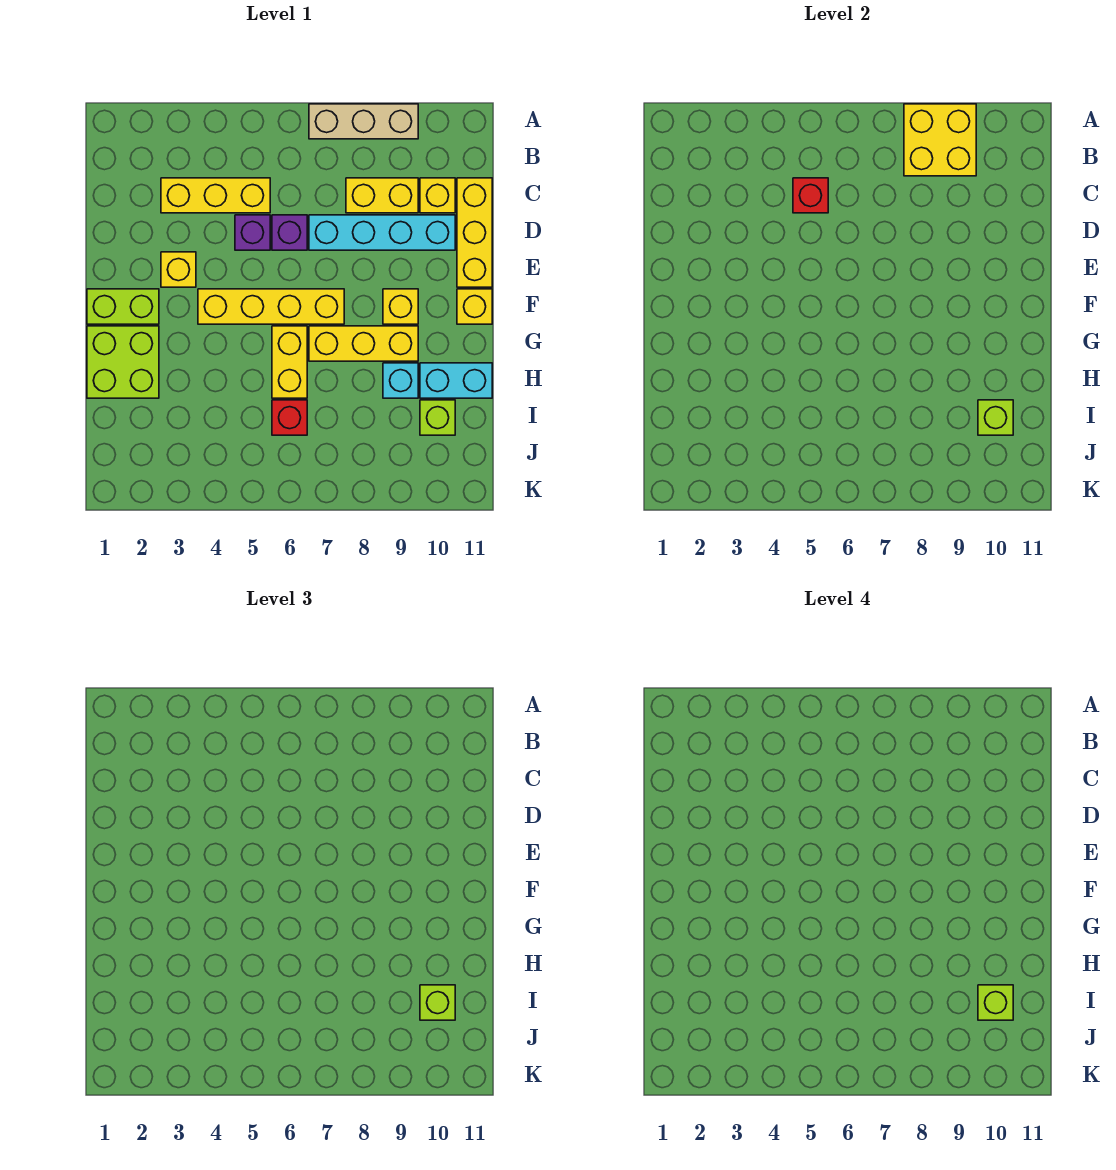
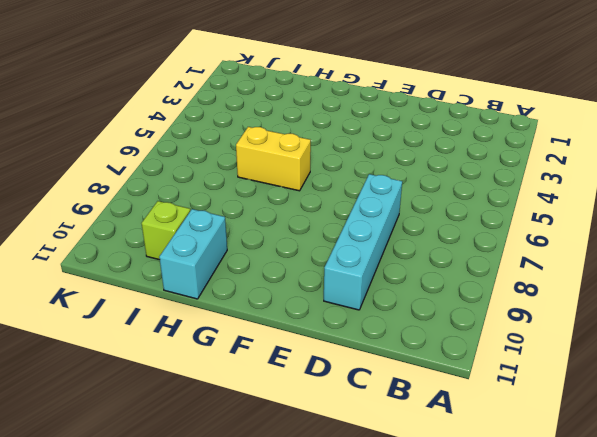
none -> tan 1x3 brick [309,104,418,139]
none -> yellow 1x3 brick [161,178,270,213]
none -> yellow 1x2 brick [346,178,418,213]

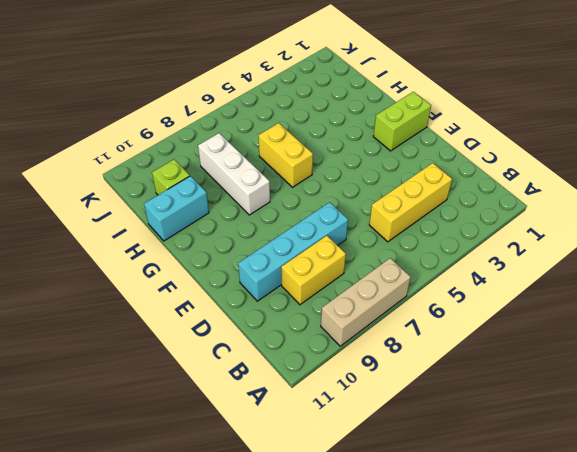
white 1x3 brick [198,133,270,215] -> yellow 1x3 brick [309,326,418,361]
none -> yellow 1x1 brick [420,178,455,213]
none -> yellow 1x3 brick [457,178,492,287]
none -> purple 1x1 brick [235,215,270,250]

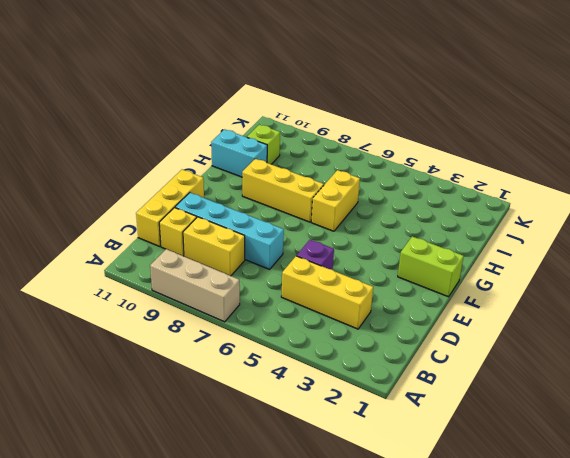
none -> purple 1x1 brick [272,215,307,250]
none -> yellow 1x1 brick [161,252,196,287]
none -> yellow 1x4 brick [198,289,344,324]

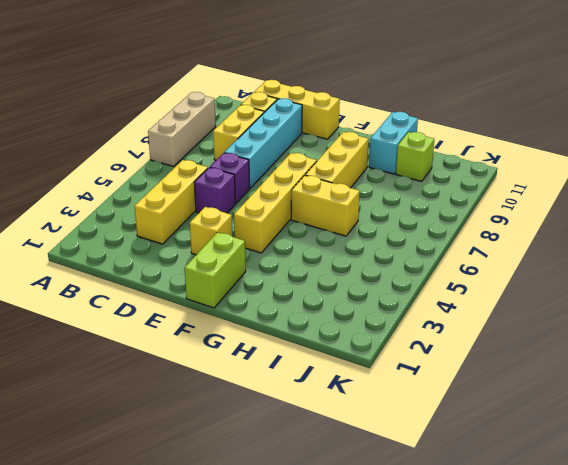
none -> yellow 1x1 brick [383,289,418,324]
none -> yellow 1x1 brick [457,289,492,324]
none -> lime 2x2 brick [87,326,159,398]

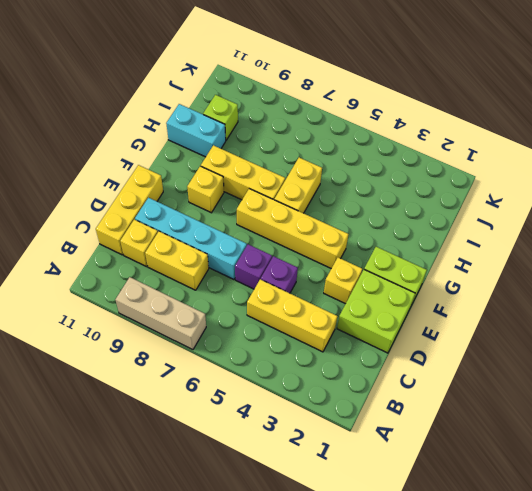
lime 2x2 brick [337,270,415,353] -> lime 2x2 brick moved to [87,326,159,398]
none -> yellow 1x1 brick [457,289,492,324]
none -> cyan 1x1 brick [383,363,418,398]
none -> red 1x1 brick [272,400,307,435]

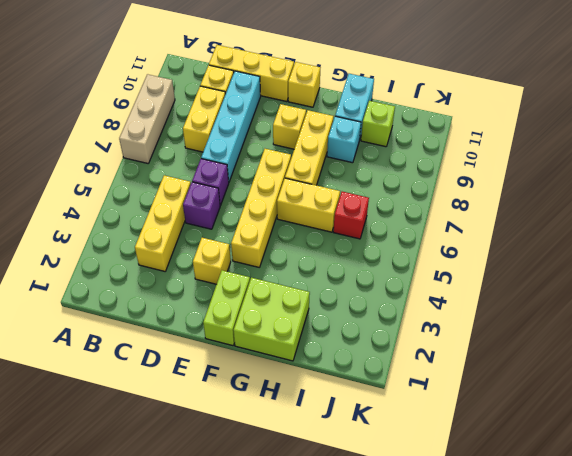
none -> yellow 2x2 brick [904,104,976,176]
none -> red 1x1 brick [793,178,828,213]
none -> lime 1x1 brick [978,400,1013,435]

